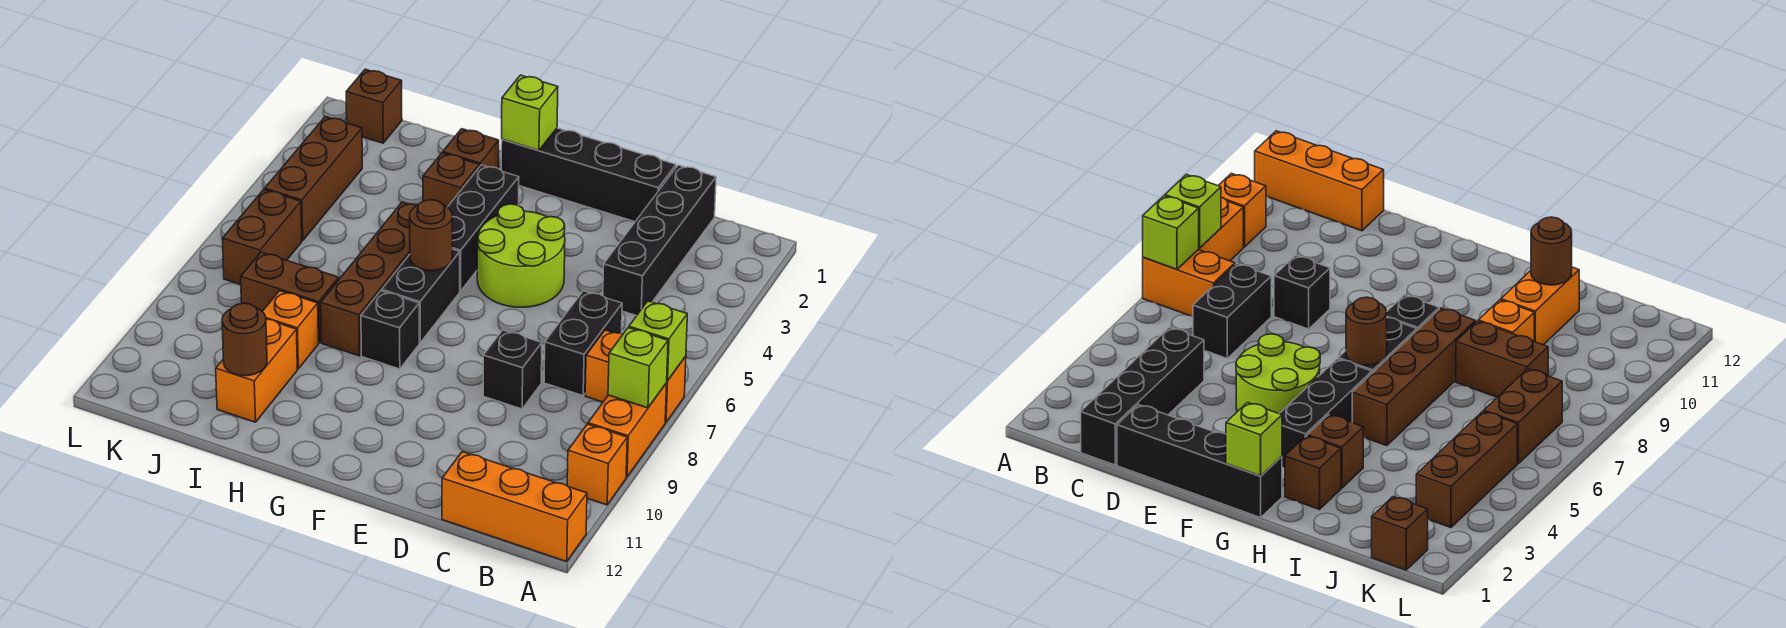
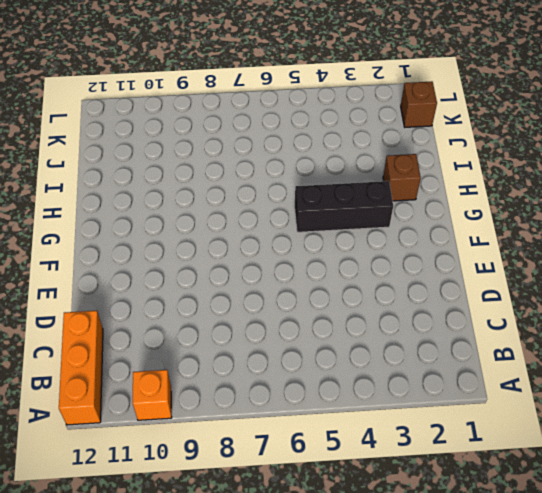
none -> orange 1x2 brick [585,330,686,422]
none -> orange 1x2 brick [588,383,667,477]
none -> black 1x4 brick [603,165,716,316]

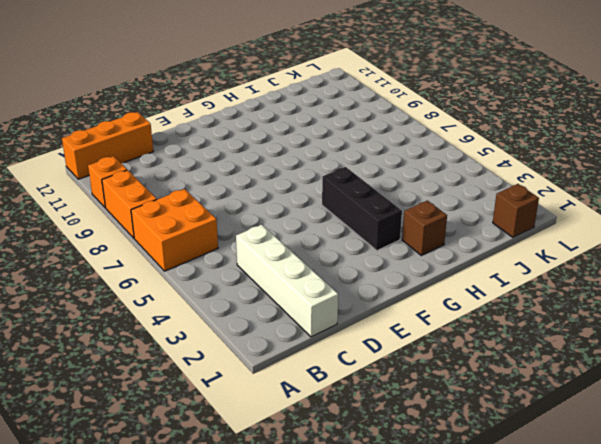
orange 2x2 brick [131,189,218,271] -> orange 1x2 brick [585,330,686,422]
white 1x4 brick [236,225,338,337] -> black 1x4 brick [603,165,716,316]
none -> black 1x2 brick [544,291,622,396]
none -> black 1x4 brick [501,128,676,222]
none -> black 1x1 brick [483,330,542,409]

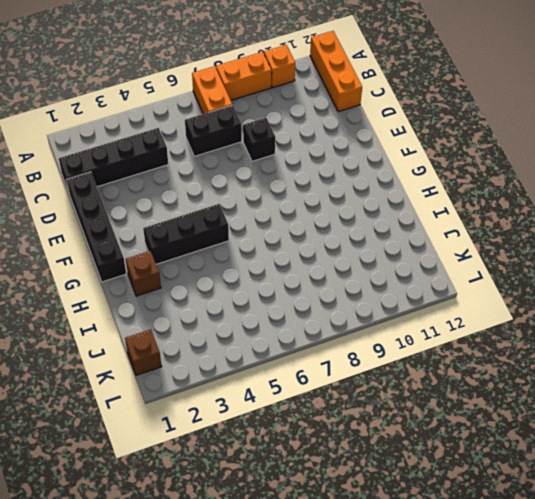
none -> lime 2x2 round brick [477,204,565,307]
none -> black 1x2 brick [382,249,460,343]
none -> black 1x1 brick [361,291,419,369]

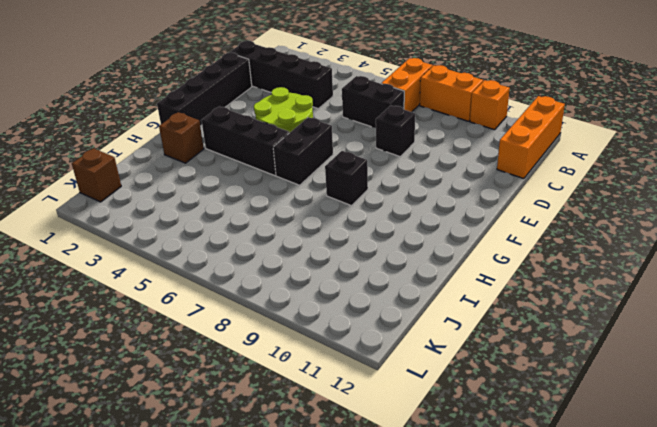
black 1x2 brick [273,117,333,185] -> black 1x2 brick turned to [382,249,460,343]
none -> brown 1x1 brick [423,153,479,207]
none -> brown 1x4 brick [321,202,417,356]
none -> brown 1x2 brick [241,252,339,343]

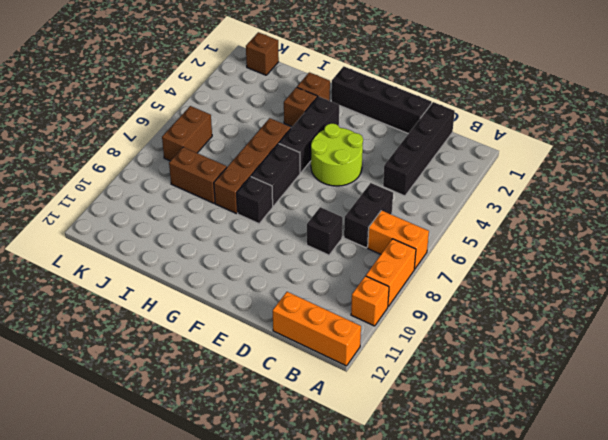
none -> orange 1x1 brick [262,291,318,369]
none -> orange 1x2 brick [216,319,297,422]
none -> brown 1x3 brick [265,117,362,241]

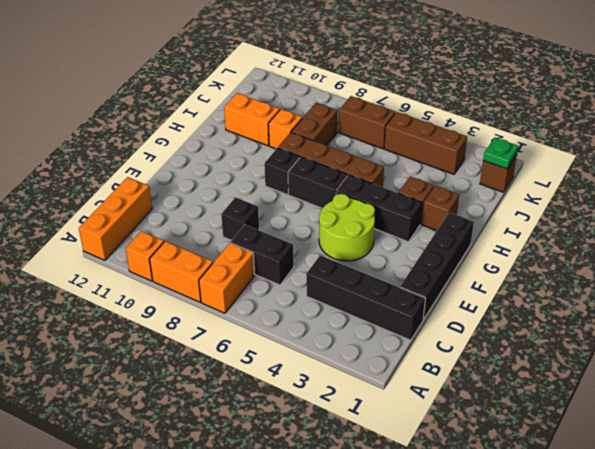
green 1x1 plate [483,138,518,169] -> none
none -> lime 1x1 brick [629,301,687,381]
none -> lime 1x1 brick [608,328,668,408]
none -> lime 1x1 brick [502,75,558,150]

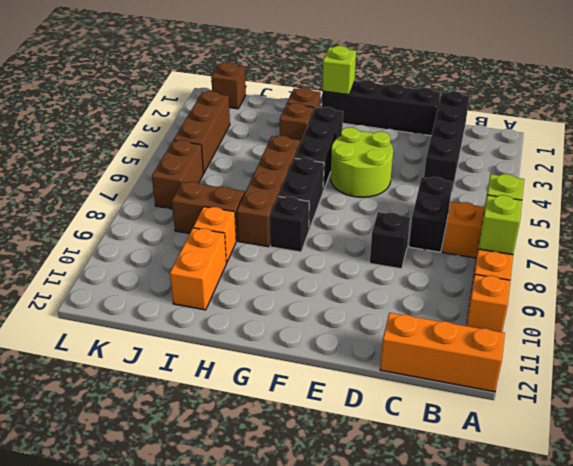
none -> brown 1x1 round brick [410,200,452,271]
none -> brown 1x1 round brick [222,303,267,376]

